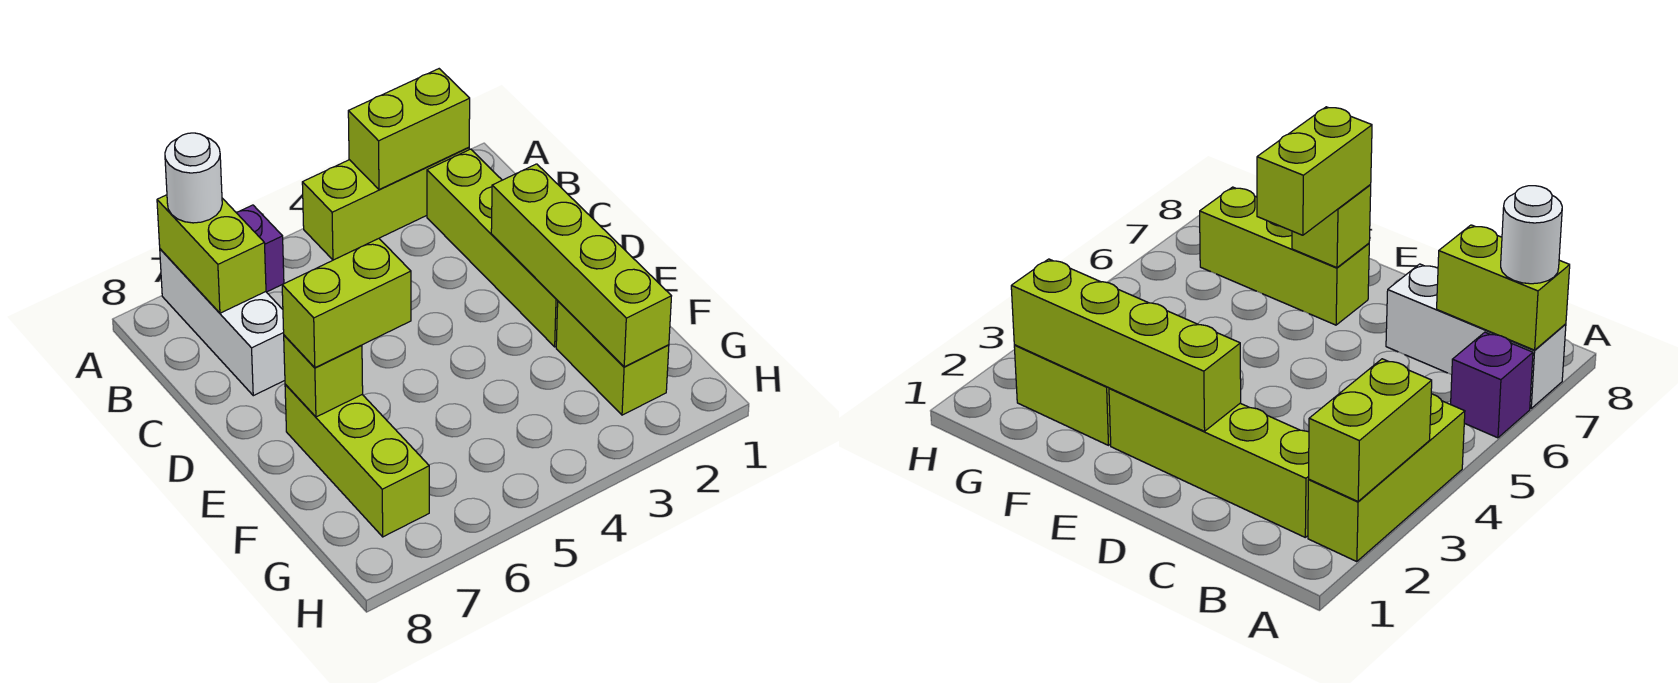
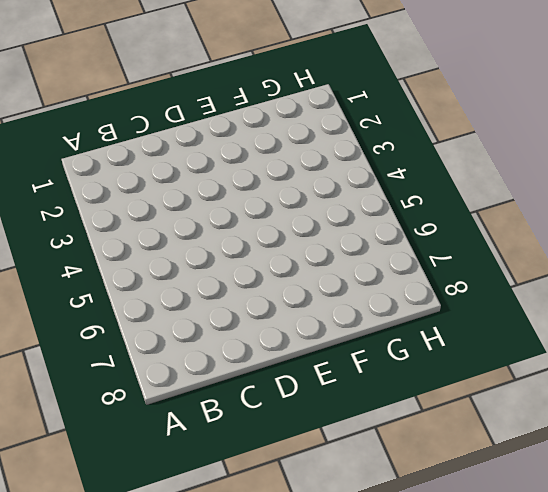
none -> lime 1x3 brick [302,147,469,260]
none -> purple 1x1 brick [236,205,284,292]
none -> white 1x3 brick [160,249,285,396]

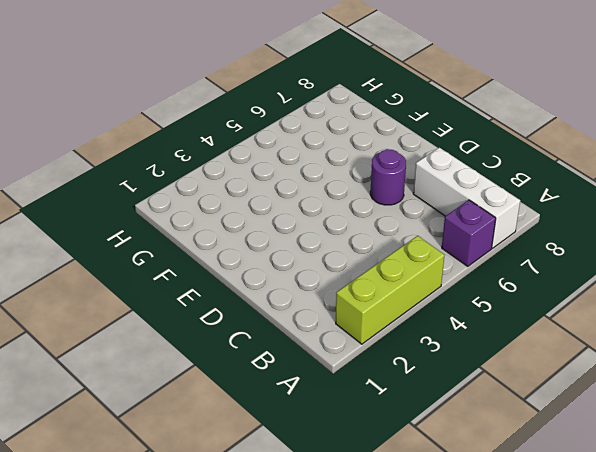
purple 1x1 round brick [370,149,406,205] -> none
none -> lime 1x4 brick [427,149,558,347]
none -> lime 1x3 brick [285,385,429,537]
none -> lime 1x2 brick [556,301,669,415]

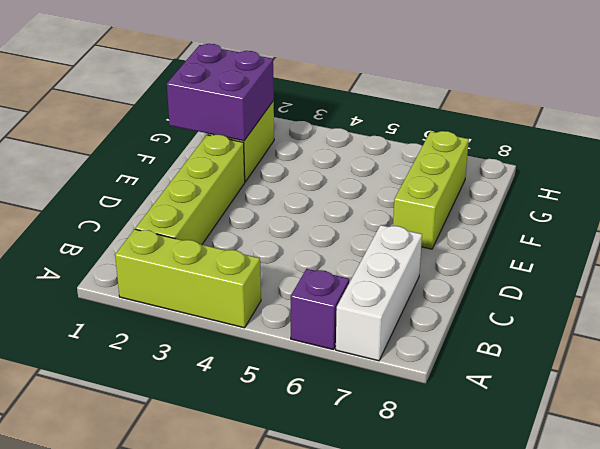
purple 2x2 brick [167,44,274,141] -> lime 1x4 brick [491,164,671,367]
none -> lime 1x2 brick [348,69,470,190]
none -> lime 1x2 brick [157,195,266,313]
none -> lime 1x1 brick [284,335,363,417]

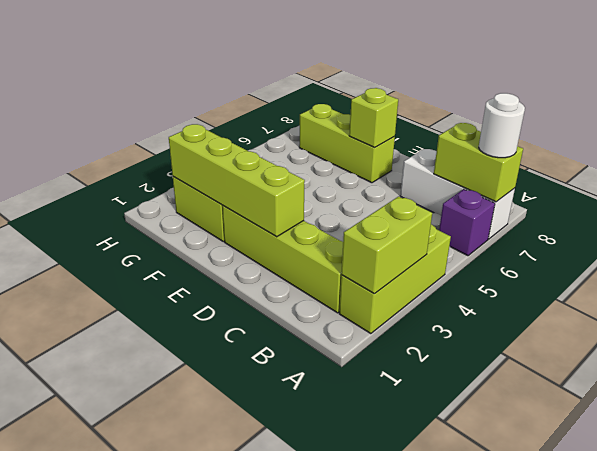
none -> lime 1x2 brick [282,239,411,368]

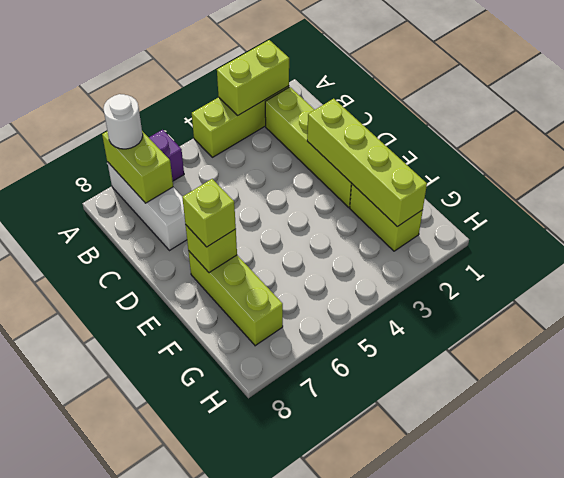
lime 1x1 brick [182,179,236,247] -> lime 1x2 brick [282,239,411,368]

